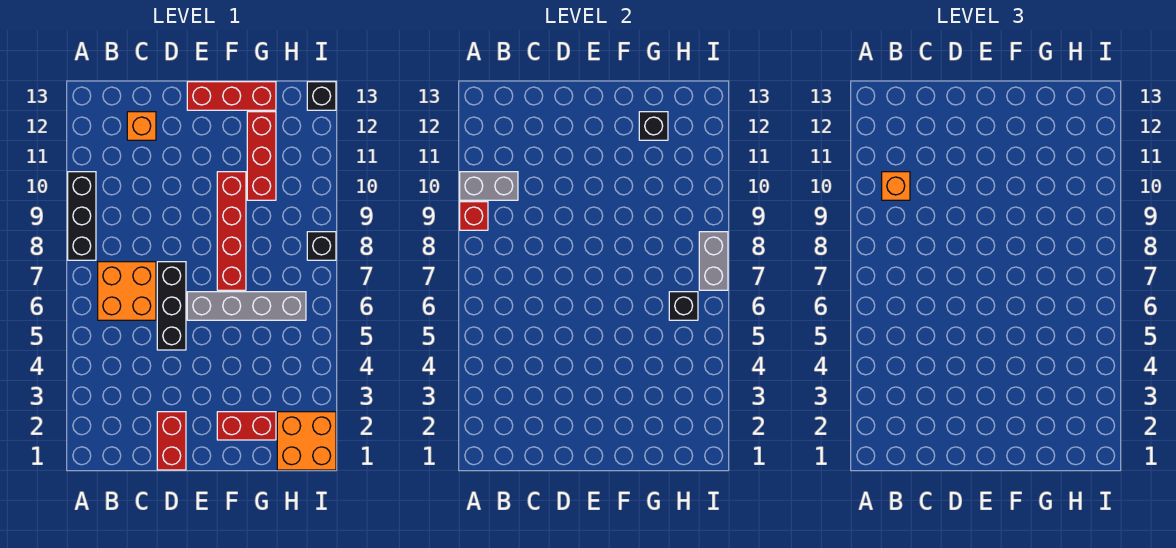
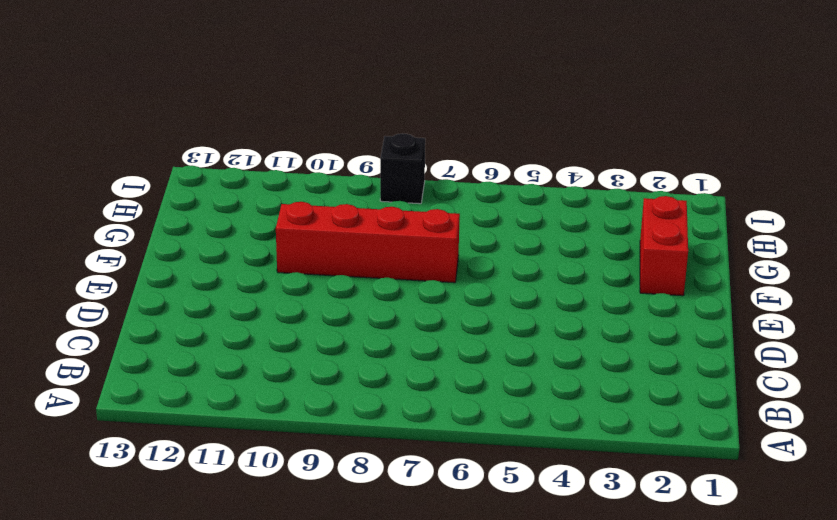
none -> black 1x3 brick [68,172,96,260]
none -> orange 2x2 brick [98,262,156,320]
none -> orange 1x1 brick [127,112,156,140]

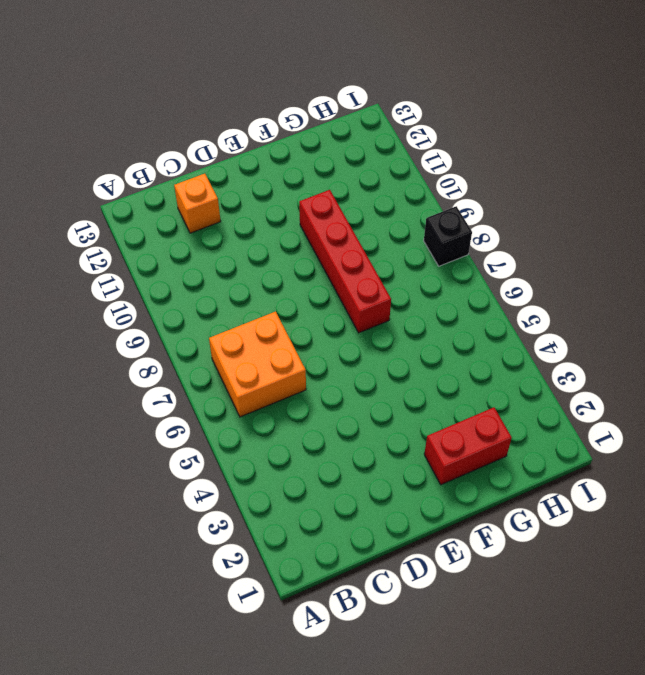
none -> black 1x3 brick [68,172,96,260]
none -> red 1x2 brick [157,412,186,470]
none -> black 1x3 brick [157,262,186,350]

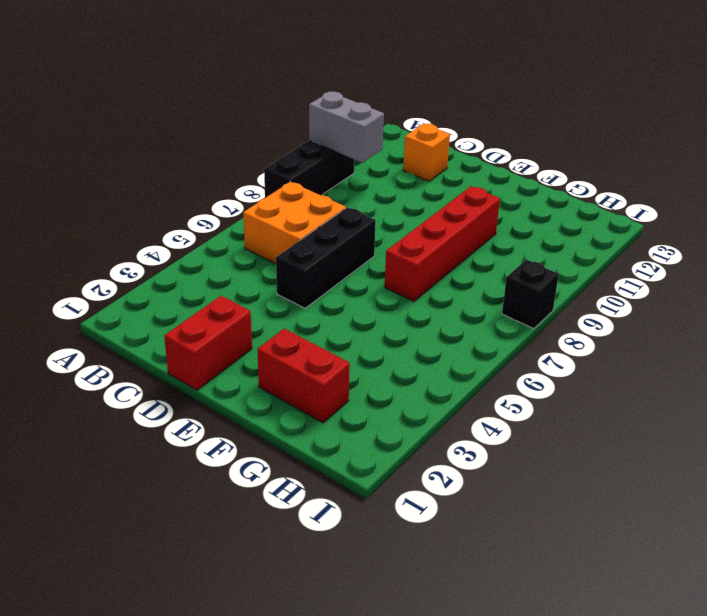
none -> grey 1x4 brick [187,292,306,320]
none -> red 1x3 brick [187,82,276,110]
none -> red 1x3 brick [247,112,276,200]

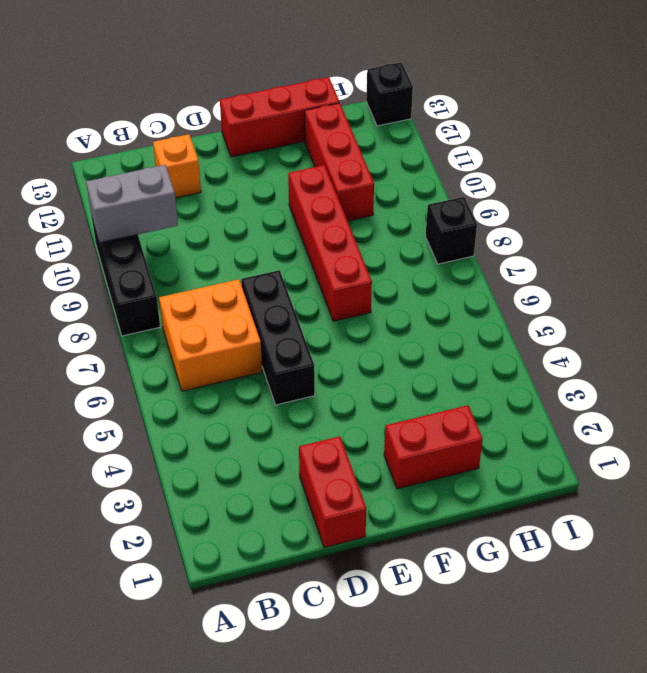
none -> grey 1x4 brick [187,292,306,320]
none -> orange 2x2 brick [277,412,336,470]
none -> red 1x1 brick [460,202,488,230]

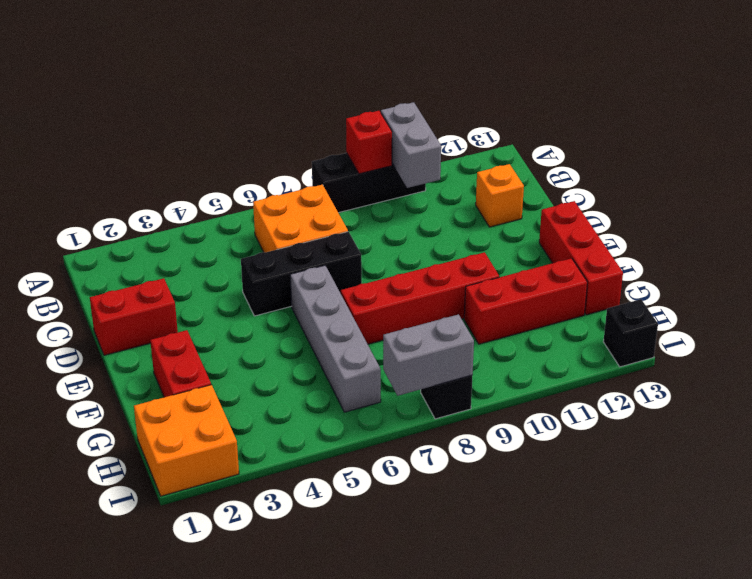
none -> black 1x1 brick [639,112,668,140]
none -> black 1x1 brick [669,292,698,320]
none -> orange 1x1 brick [882,172,910,200]

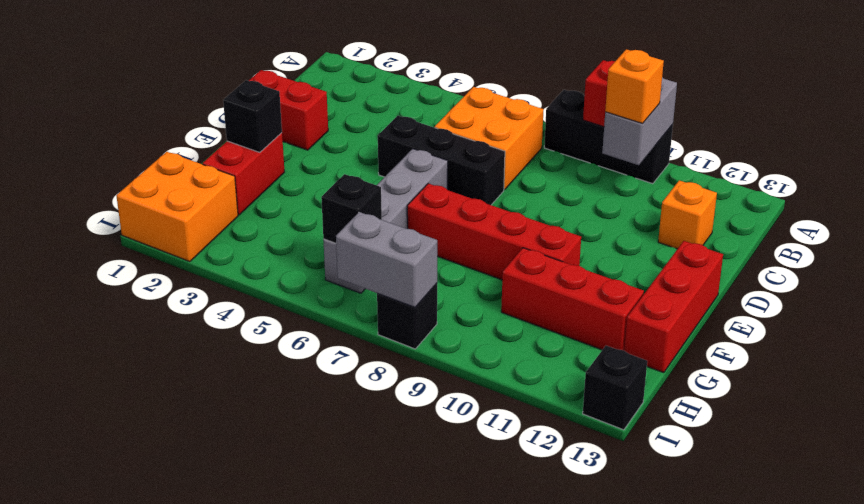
black 1x1 brick [223,80,282,152] -> black 1x1 brick moved to [639,112,668,140]

